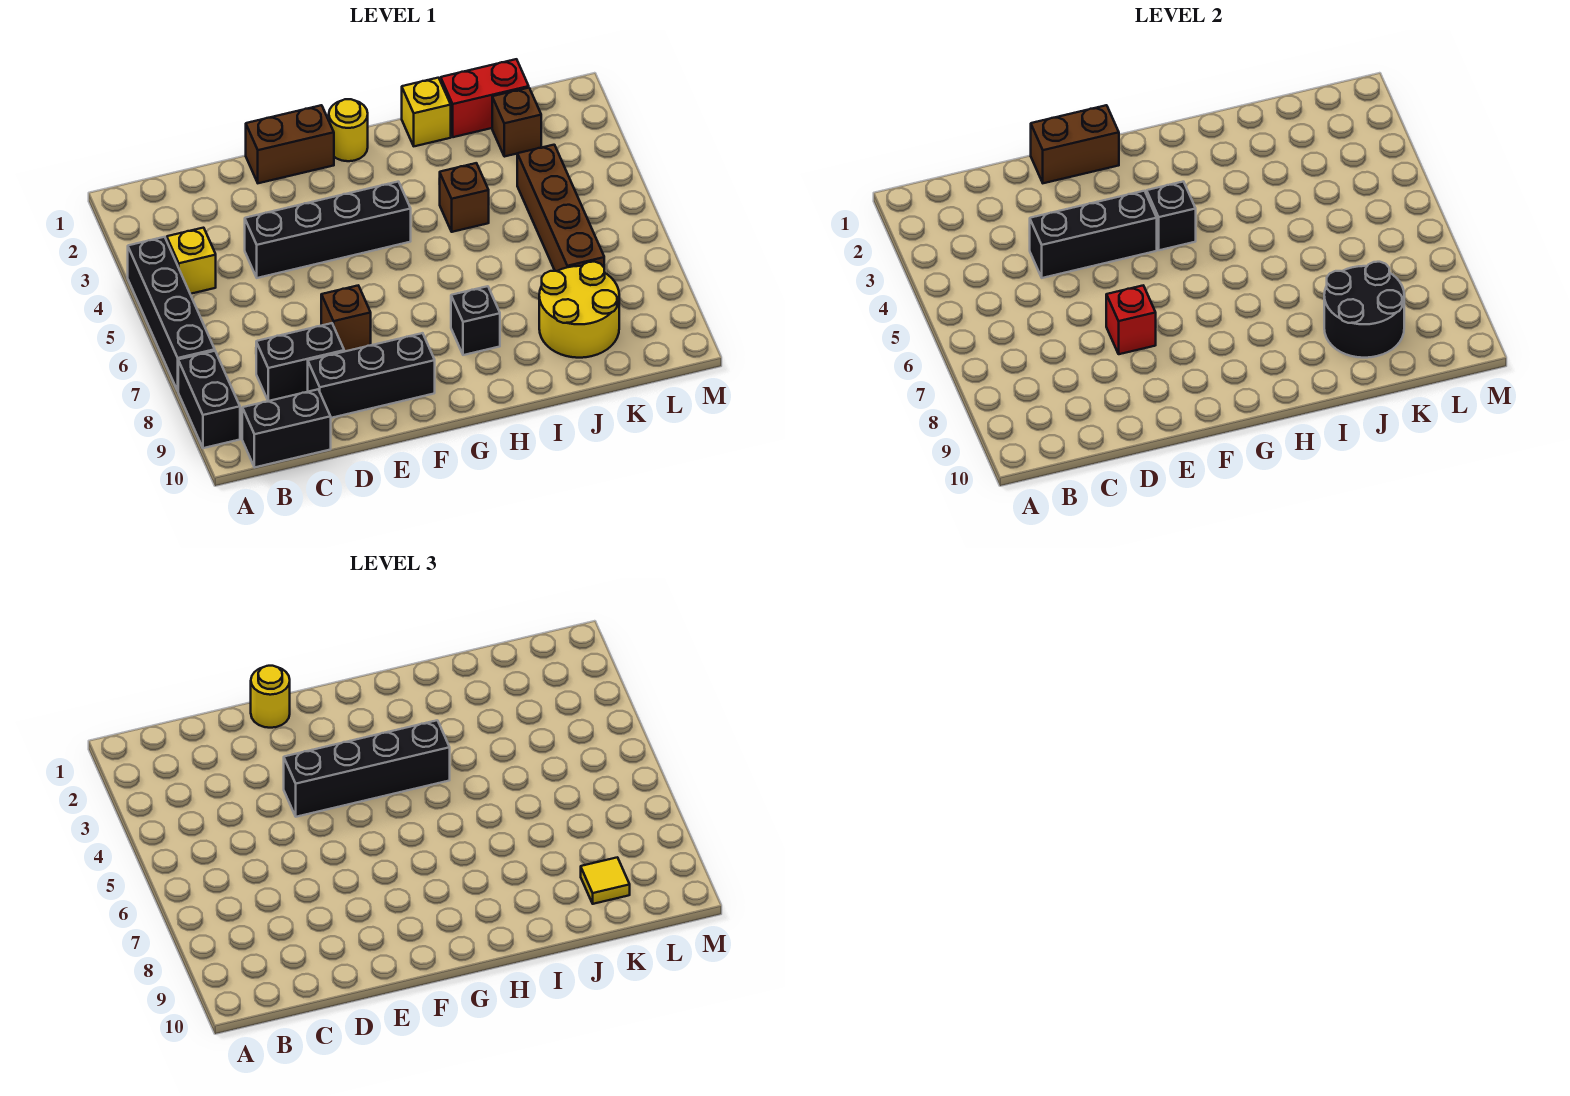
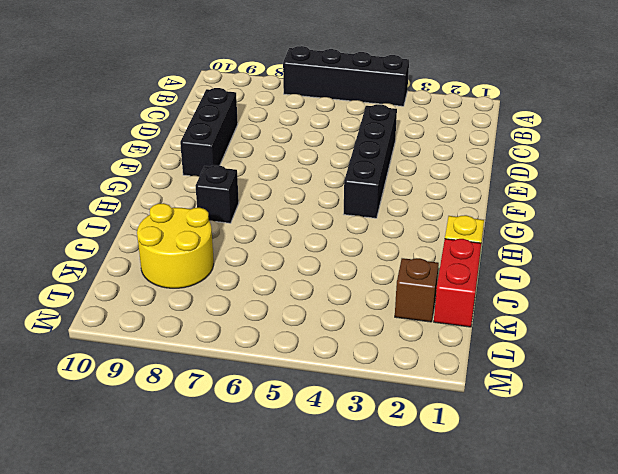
none -> black 1x2 brick [178,351,240,448]
none -> yellow 1x1 brick [167,228,216,294]
none -> black 1x2 brick [242,389,331,467]

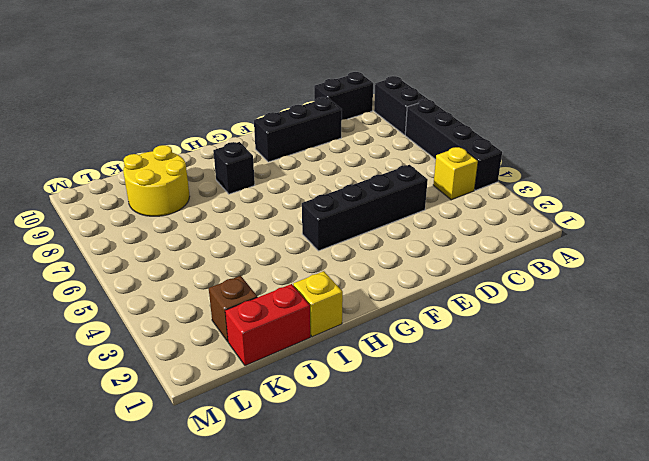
none -> black 1x2 brick [256,323,344,401]
none -> brown 1x2 brick [246,105,334,183]
none -> brown 1x1 brick [321,286,371,352]

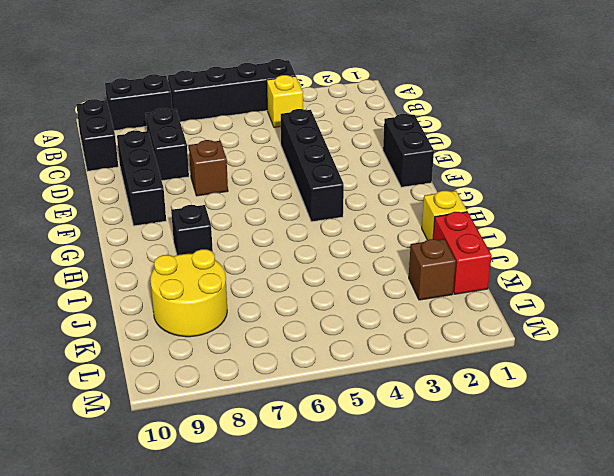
black 1x2 brick [383,114,434,187] -> brown 1x2 brick [246,105,334,183]
none -> yellow 1x1 round brick [329,99,368,161]
none -> brown 1x1 brick [440,163,489,232]
none -> brown 1x4 brick [517,145,604,271]

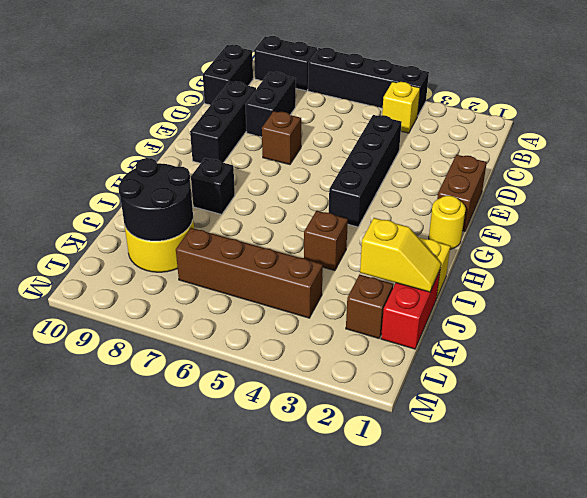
yellow 1x2 slope [360,218,441,292] -> none
none -> black 1x3 brick [1030,191,1157,278]
none -> brown 1x2 brick [1031,105,1119,183]
none -> red 1x1 brick [1106,286,1156,354]

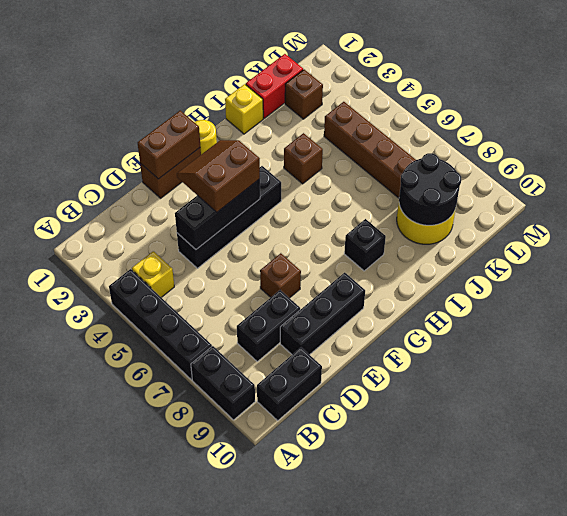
brown 2x2 slope [177,140,260,212] -> black 1x4 brick [284,720,450,817]
none -> red 1x1 brick [1106,286,1156,354]
none -> black 1x1 brick [1147,182,1196,250]
none -> yellow 1x1 round brick [251,666,290,728]

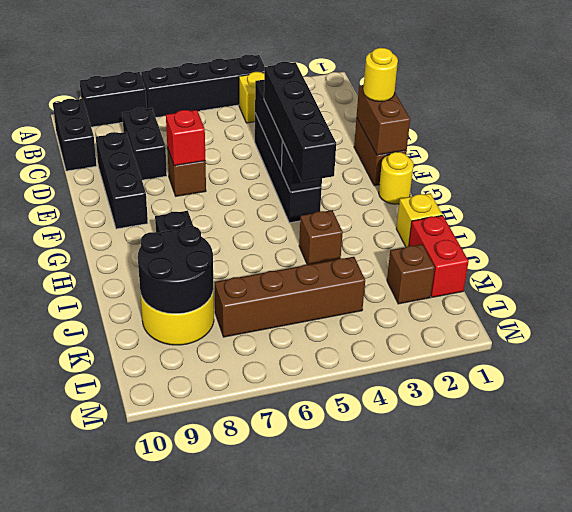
none -> yellow 1x1 tile [581,857,630,904]

